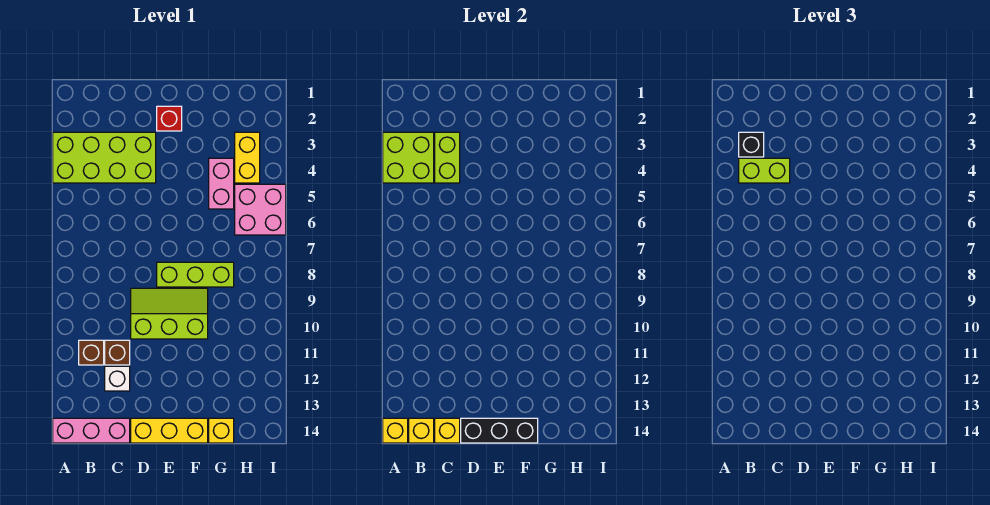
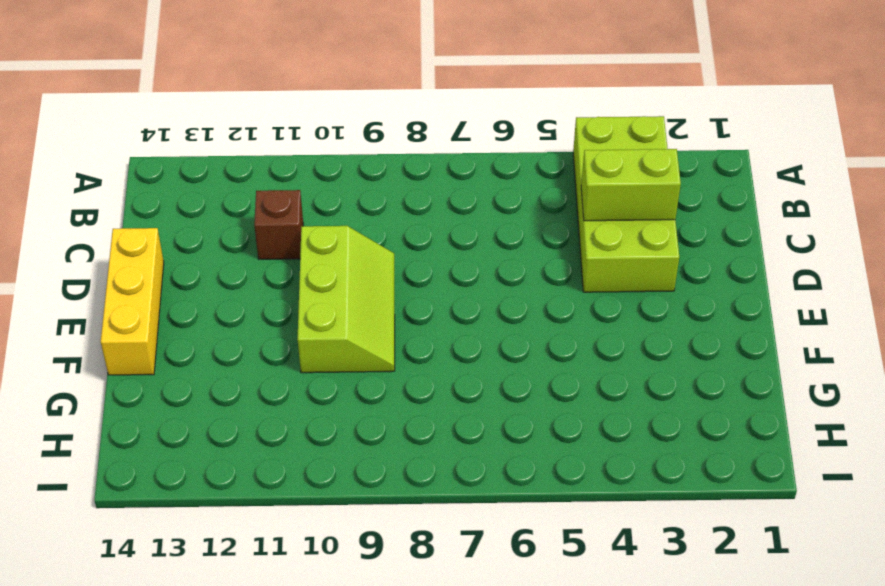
none -> pink 1x3 brick [53,418,130,443]
none -> brown 1x1 brick [79,340,104,365]
none -> white 1x1 brick [105,366,130,391]

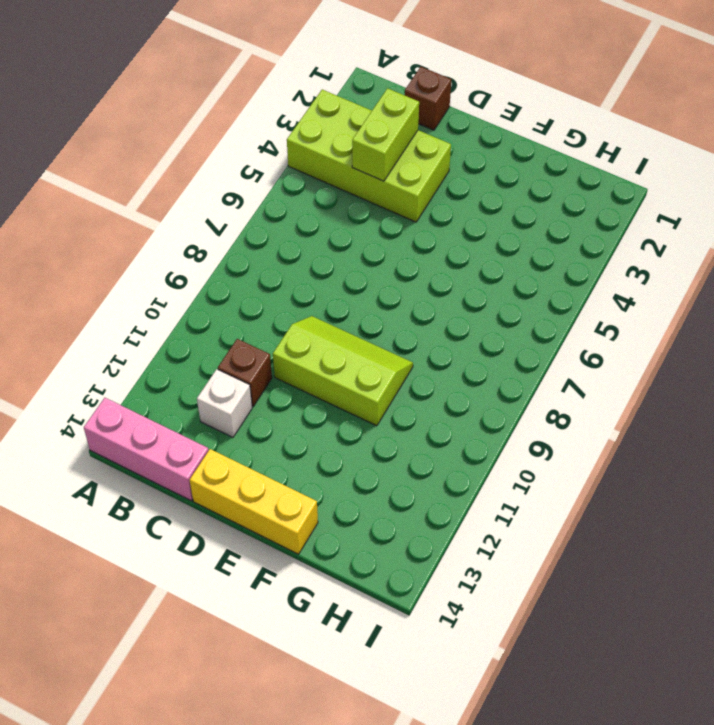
brown 1x1 brick [405,67,451,130] -> brown 1x1 brick moved to [79,340,104,365]
none -> red 1x1 brick [157,106,182,131]
none -> lime 1x3 brick [157,262,234,287]
none -> pink 1x2 brick [209,158,234,209]

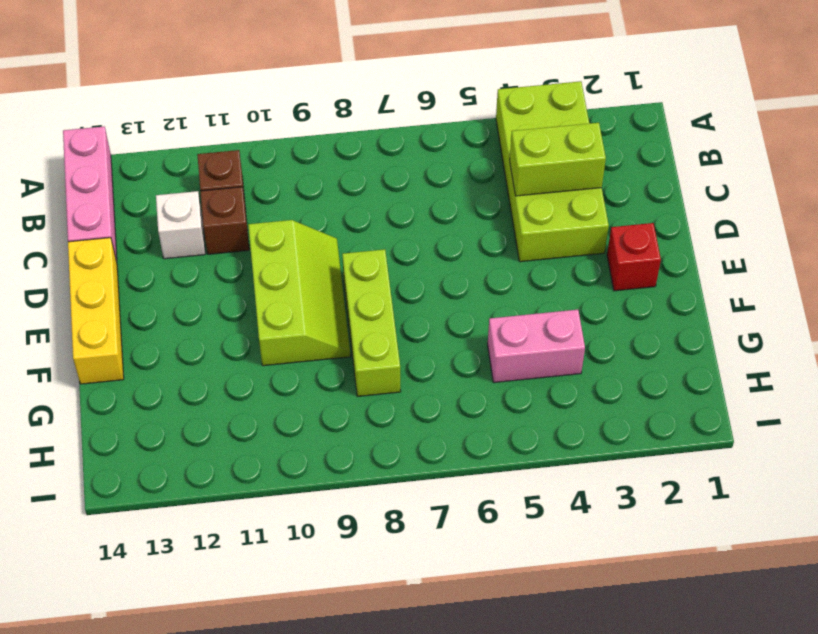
none -> yellow 1x1 brick [209,418,234,443]
none -> yellow 1x2 brick [235,132,260,183]
none -> pink 2x2 brick [235,184,286,235]

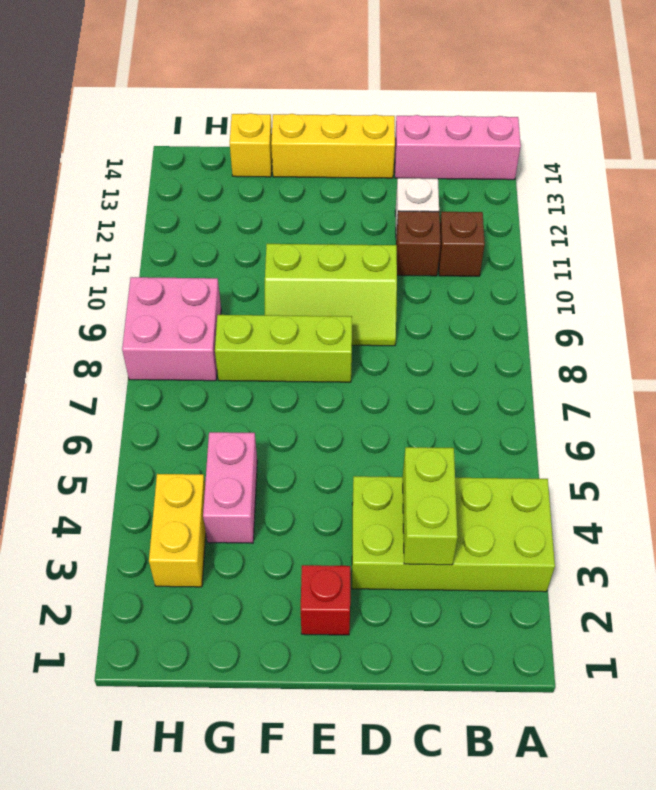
pink 2x2 brick [122,277,221,381] -> pink 2x2 brick moved to [235,184,286,235]
none -> lime 2x2 brick [383,132,434,183]
none -> yellow 1x1 brick [383,418,408,443]
none -> yellow 1x1 brick [409,418,434,443]

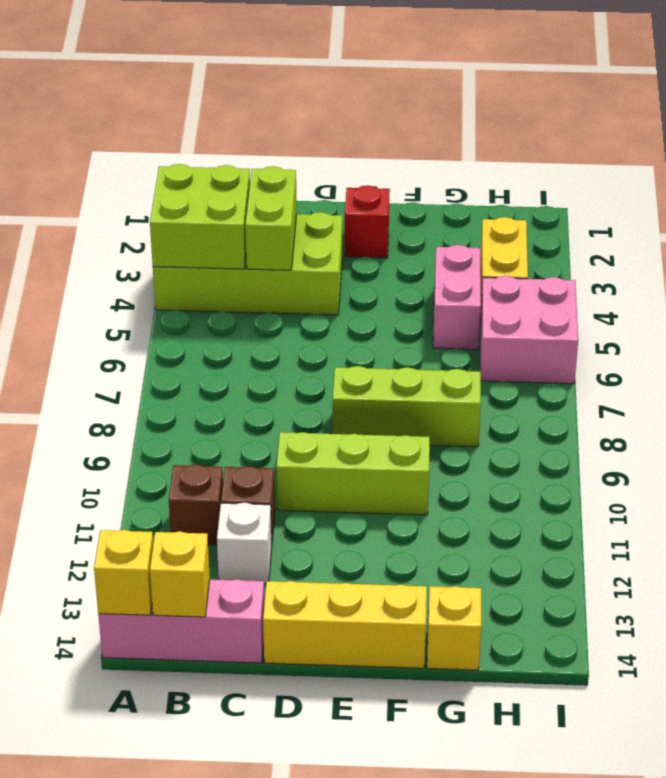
none -> yellow 1x1 brick [435,418,460,443]
none -> black 1x3 brick [461,418,538,443]
none -> black 1x1 brick [739,132,764,157]

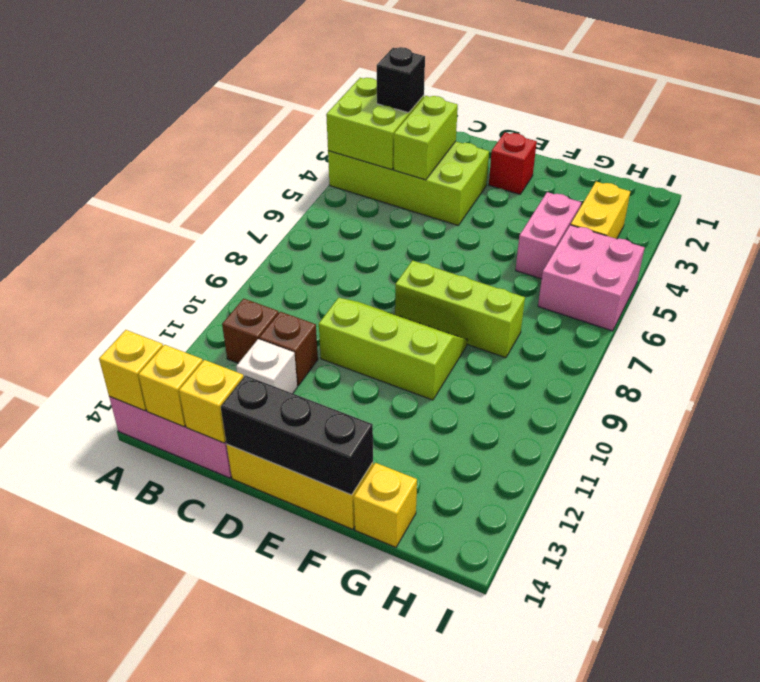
none -> lime 1x2 brick [739,158,790,183]

